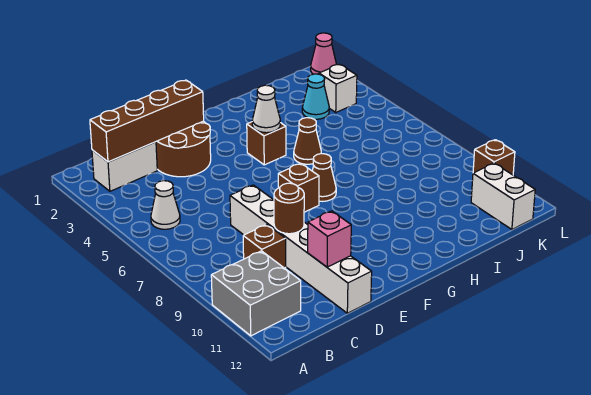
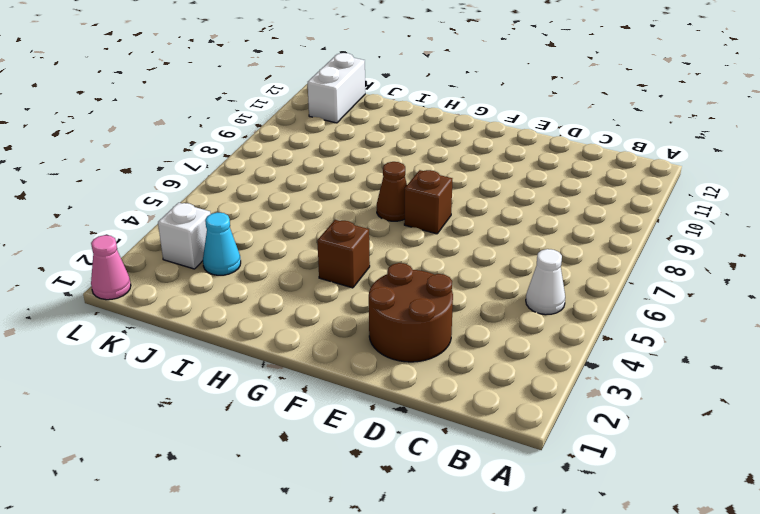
none -> grey 2x2 brick [211,251,301,336]
none -> white 1x2 brick [92,142,157,191]
none -> brown 1x1 brick [243,224,286,268]

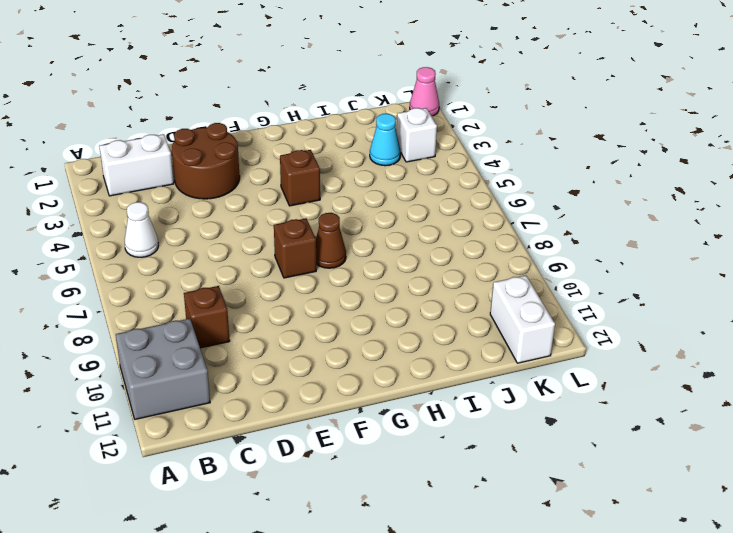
none -> white 1x6 brick [230,185,372,313]
none -> brown 1x1 cone [294,118,321,164]
none -> brown 1x1 brick [473,140,515,175]

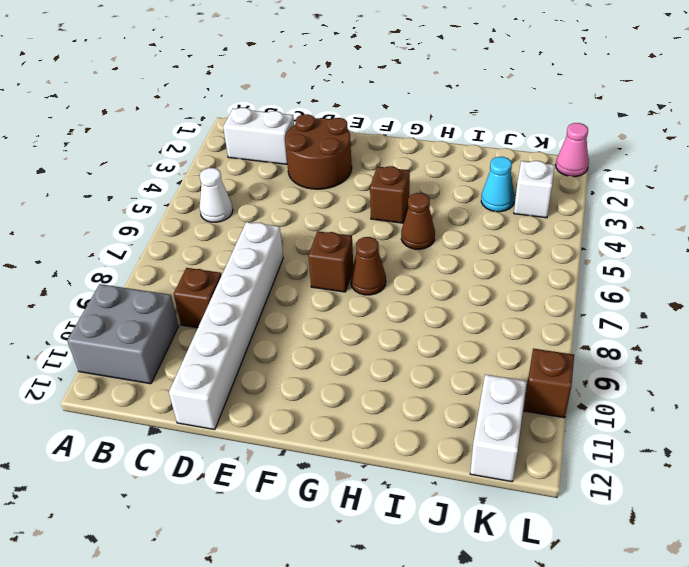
none -> brown 1x4 brick [90,80,204,162]
none -> brown 1x1 round brick [274,183,304,234]
none -> pink 1x1 brick [308,211,351,267]

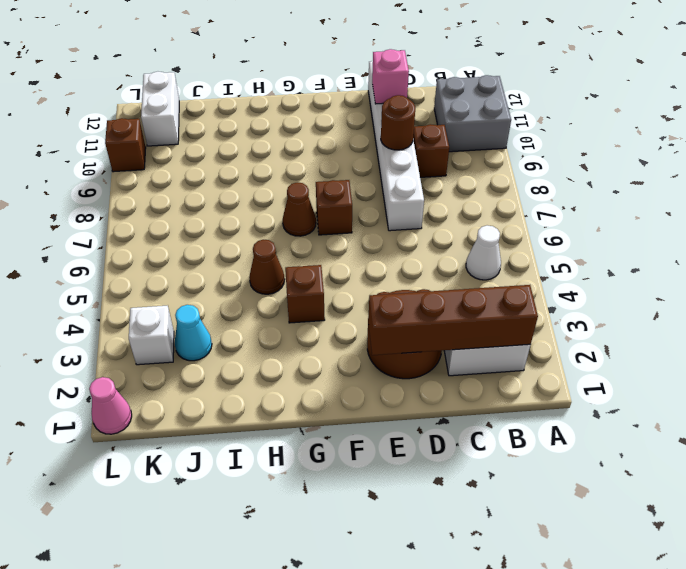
none -> white 1x1 cone [252,85,280,133]

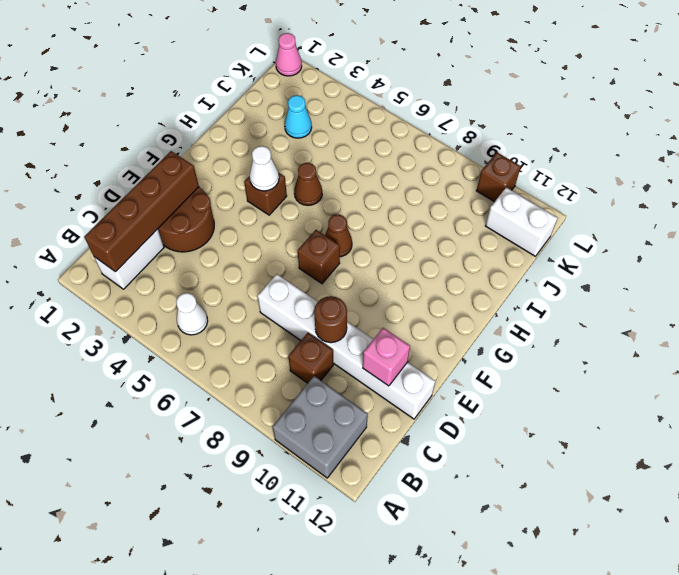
none -> white 1x1 brick [319,64,357,112]

